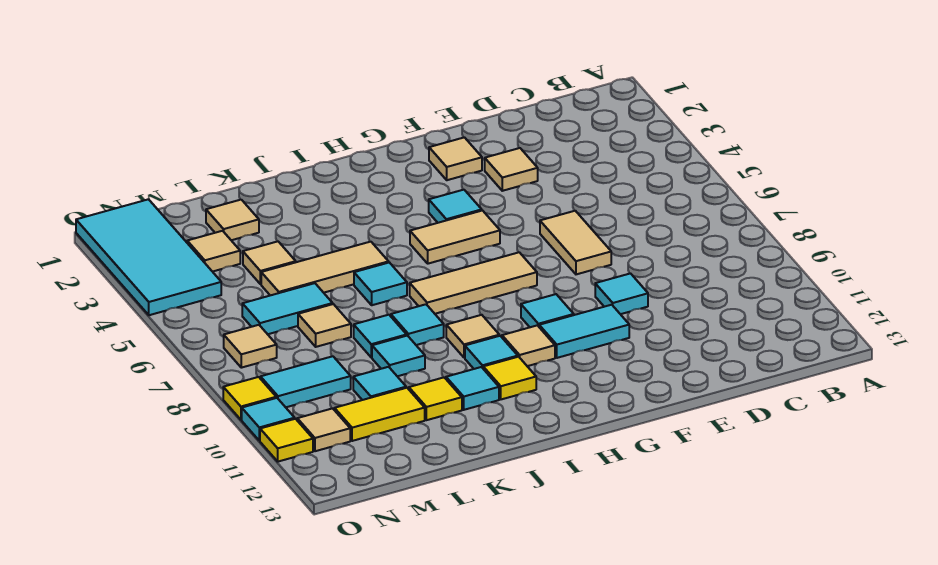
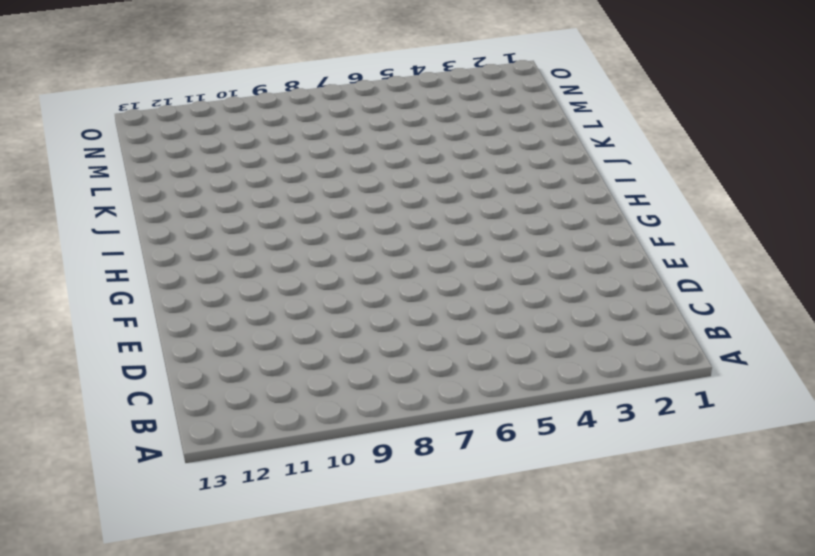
none -> tan 1x1 tile [485,148,538,191]
none -> tan 1x2 tile [540,211,611,274]
none -> cyan 1x1 tile [595,273,648,314]
none -> tan 1x1 tile [429,137,482,180]

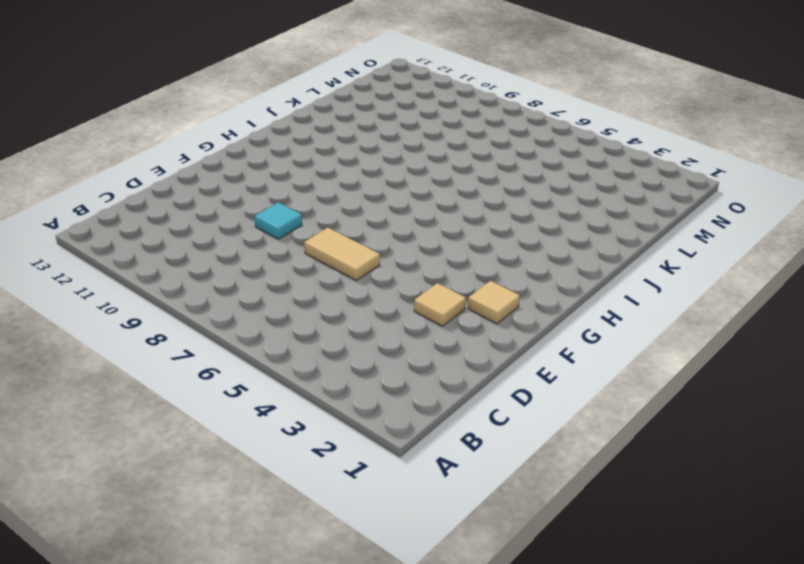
none -> cyan 1x2 tile [539,305,629,358]
none -> cyan 1x1 tile [429,190,482,223]
none -> tan 1x2 tile [410,211,500,264]
none -> tan 1x3 tile [410,252,537,314]

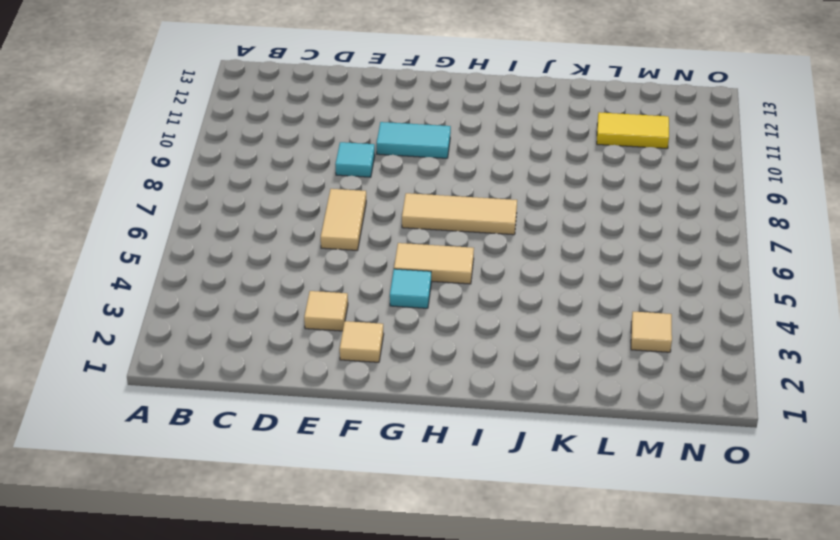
none -> cyan 1x1 tile [521,294,574,327]
none -> tan 1x1 tile [502,325,555,366]
none -> tan 1x1 tile [446,315,499,358]
none -> cyan 1x1 tile [465,336,518,369]

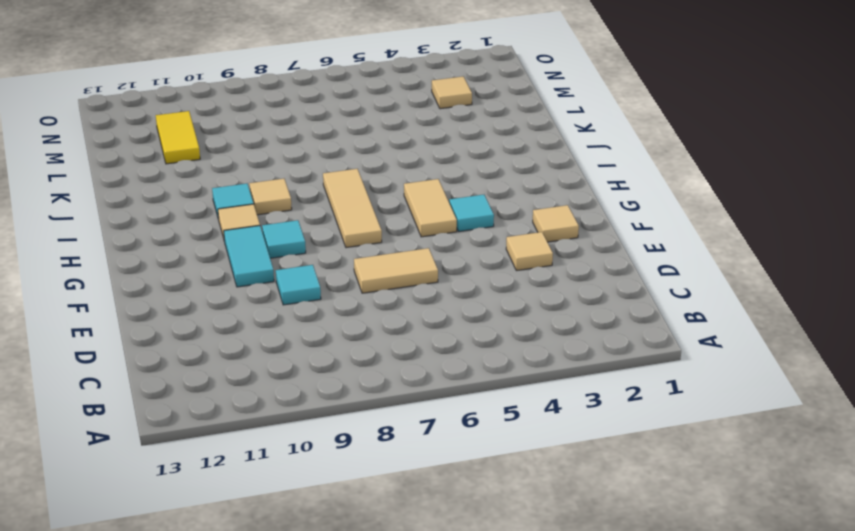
none -> yellow 1x1 tile [483,357,536,399]
none -> tan 1x3 tile [261,242,389,295]
none -> cyan 1x1 tile [354,262,407,305]
none -> cyan 1x1 tile [391,304,444,345]

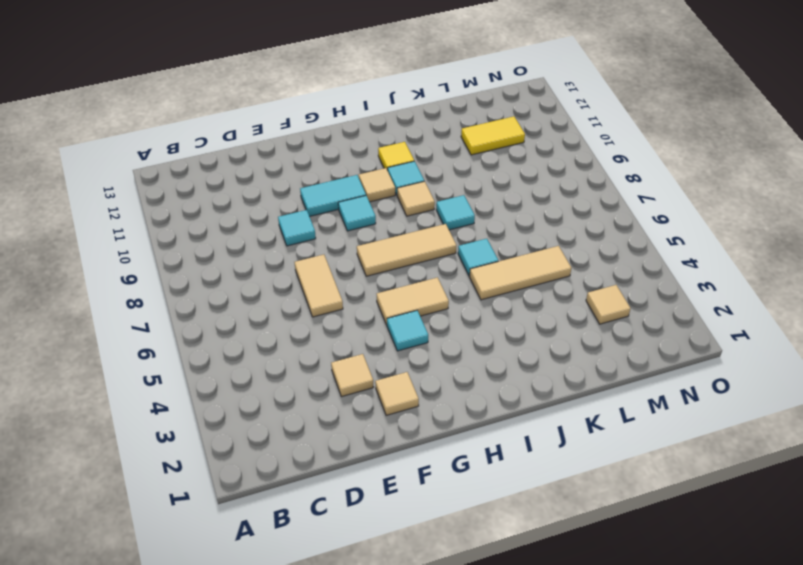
none -> cyan 1x1 tile [446,367,499,410]
none -> cyan 1x1 tile [354,315,407,357]
none -> cyan 1x1 tile [372,336,425,376]
none -> yellow 1x1 tile [409,378,462,420]

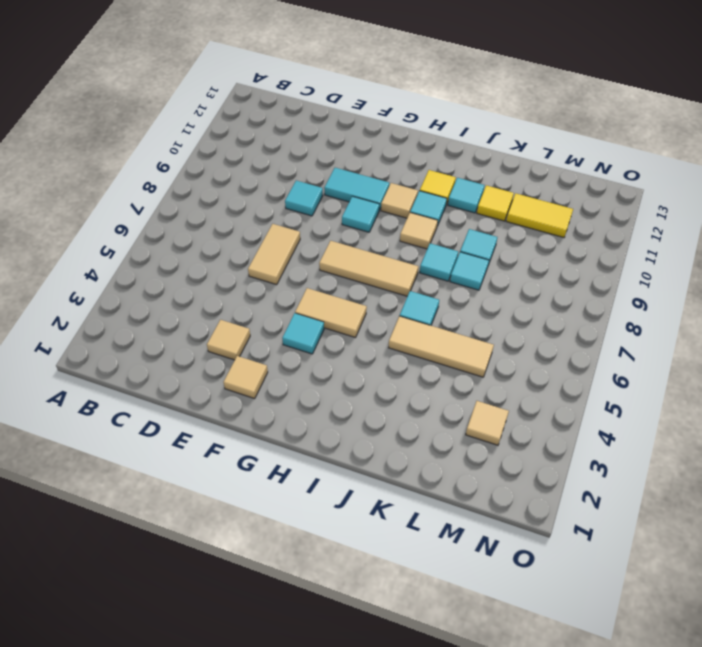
none -> tan 1x1 tile [206,200,259,240]
none -> tan 1x1 tile [243,241,296,284]
none -> cyan 1x2 tile [242,283,333,334]
none -> tan 1x1 tile [298,304,351,347]

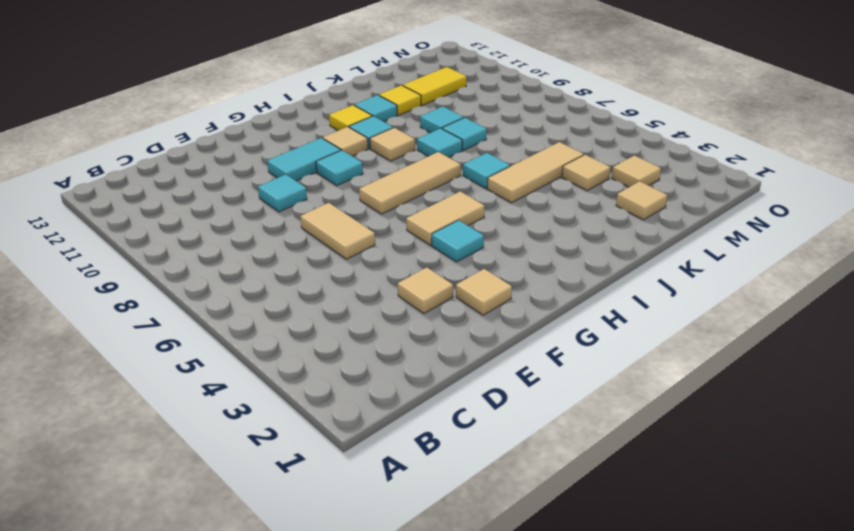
none -> cyan 1x2 tile [242,283,333,334]
none -> tan 1x1 tile [298,304,351,347]
none -> cyan 1x1 tile [353,367,406,400]
none -> cyan 1x2 tile [261,356,351,407]

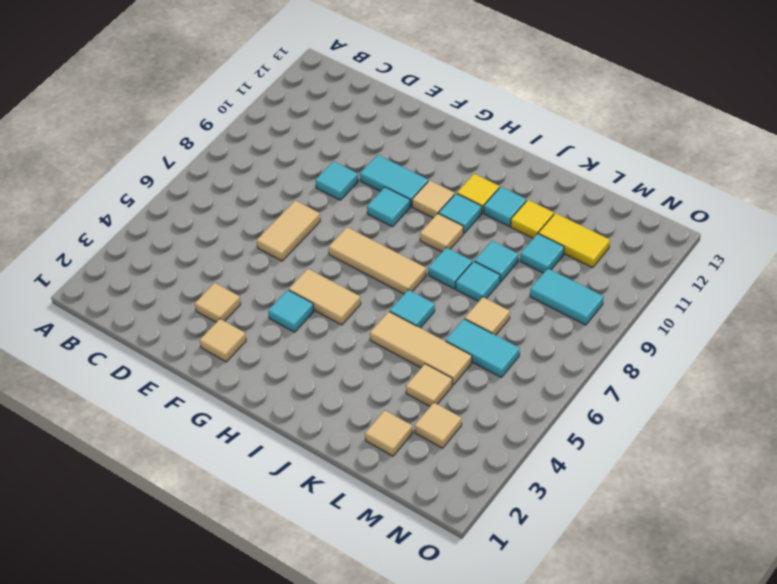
none -> cyan 2x4 tile [76,199,221,315]
none -> tan 1x1 tile [224,325,277,368]
none -> tan 1x1 tile [297,408,350,451]
none -> yellow 1x1 tile [223,377,276,420]

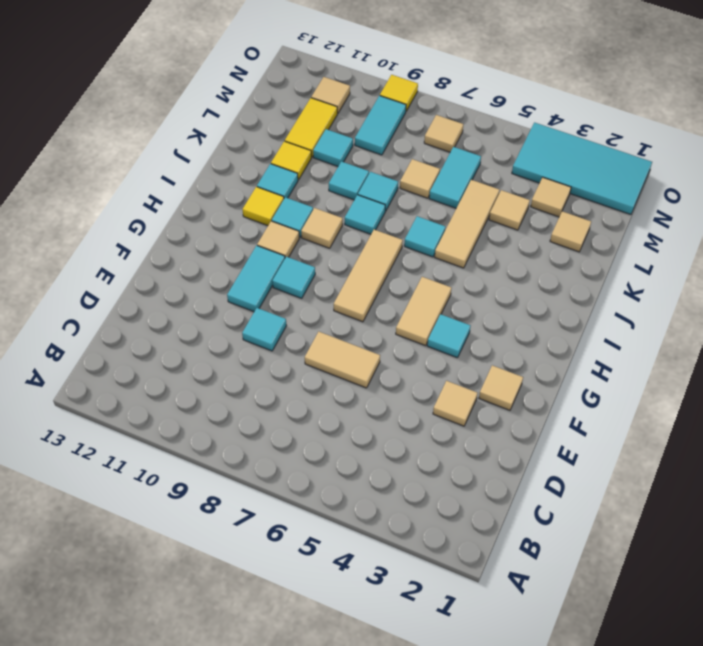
none -> cyan 1x1 tile [242,398,295,441]
none -> yellow 1x1 tile [260,419,313,462]

